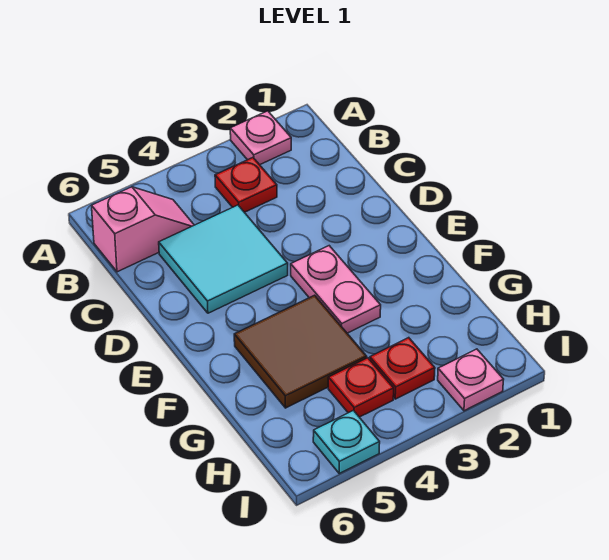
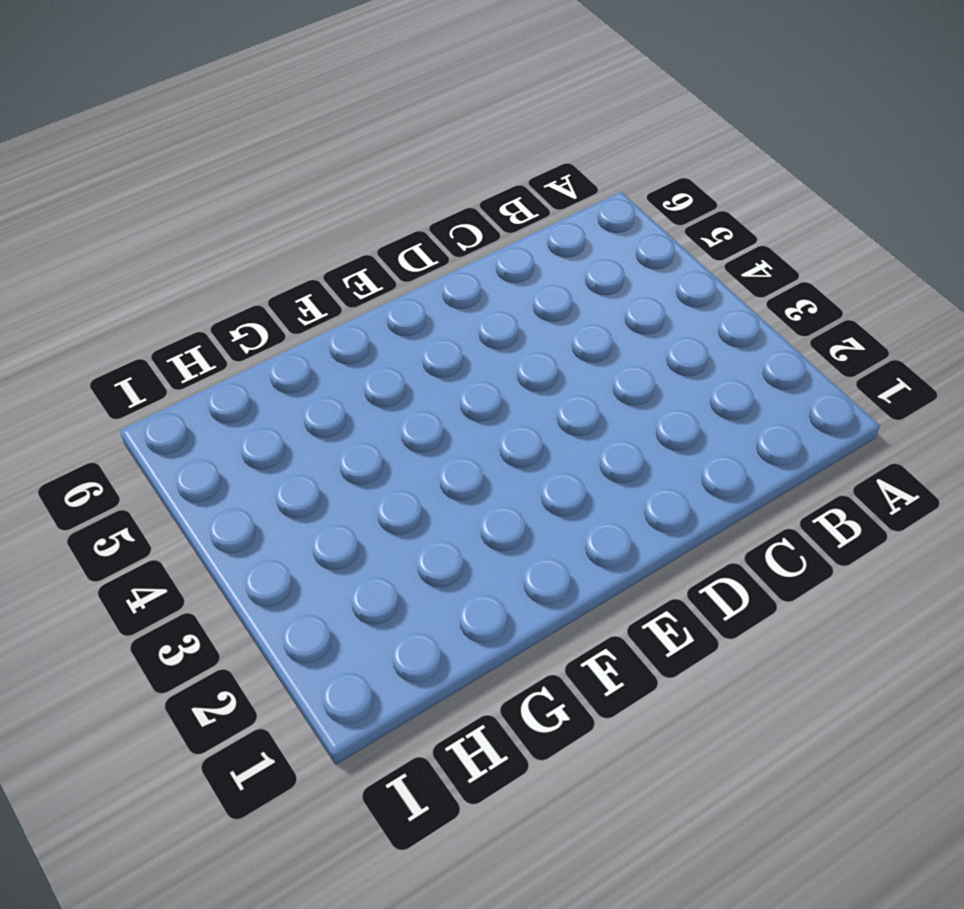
none -> pink 1x1 plate [230,111,291,165]
none -> red 1x1 plate [215,158,277,212]

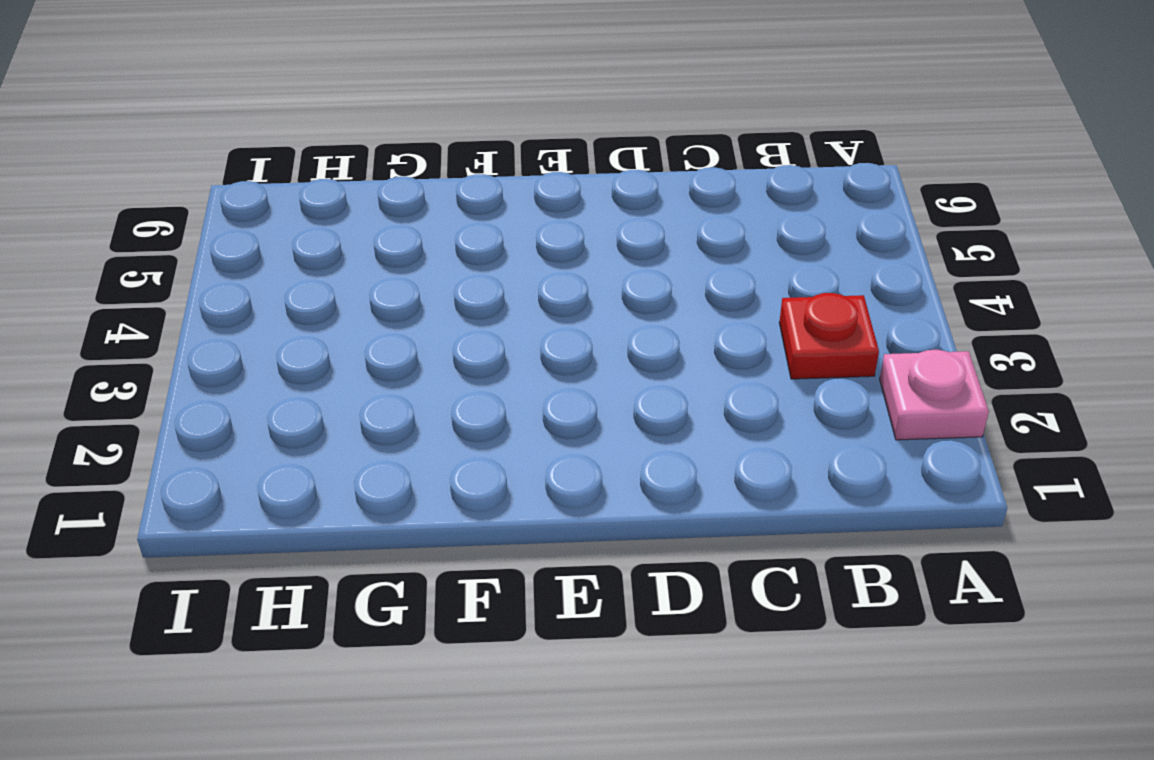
none -> pink 1x2 slope [92,187,194,272]
none -> cyan 2x2 tile [159,205,288,313]

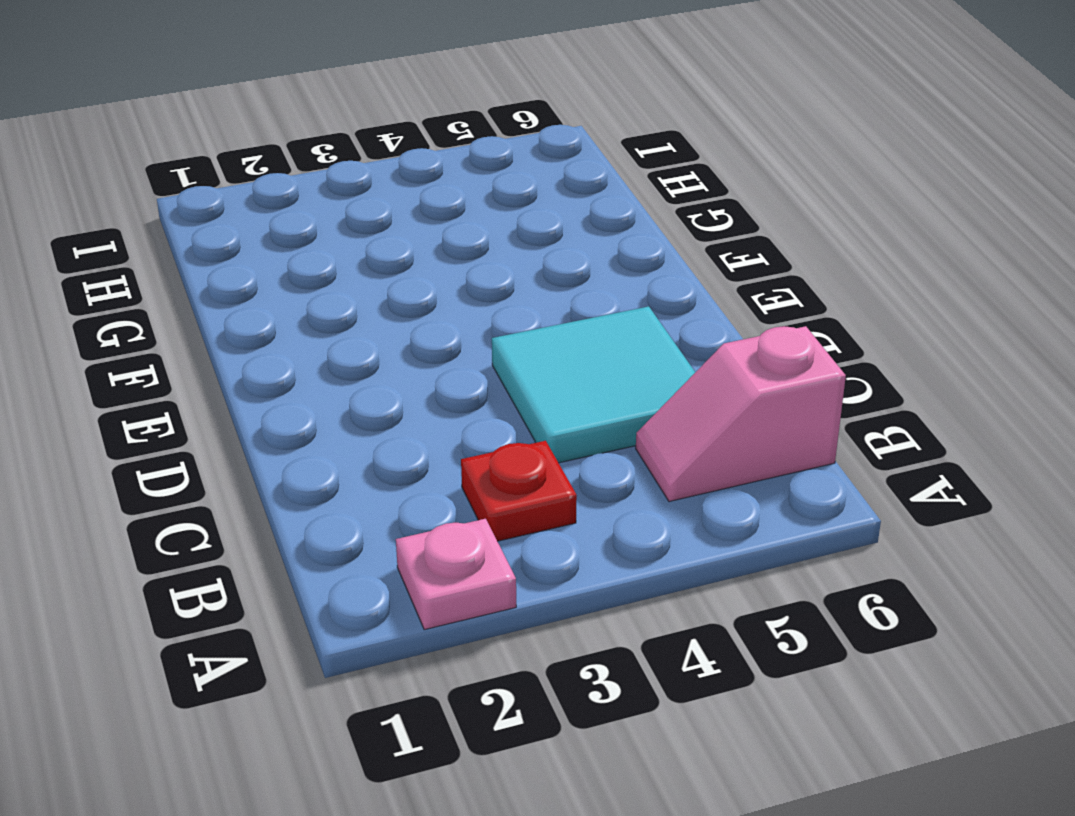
none -> pink 1x2 plate [291,246,381,333]
none -> brown 2x2 tile [234,295,367,408]

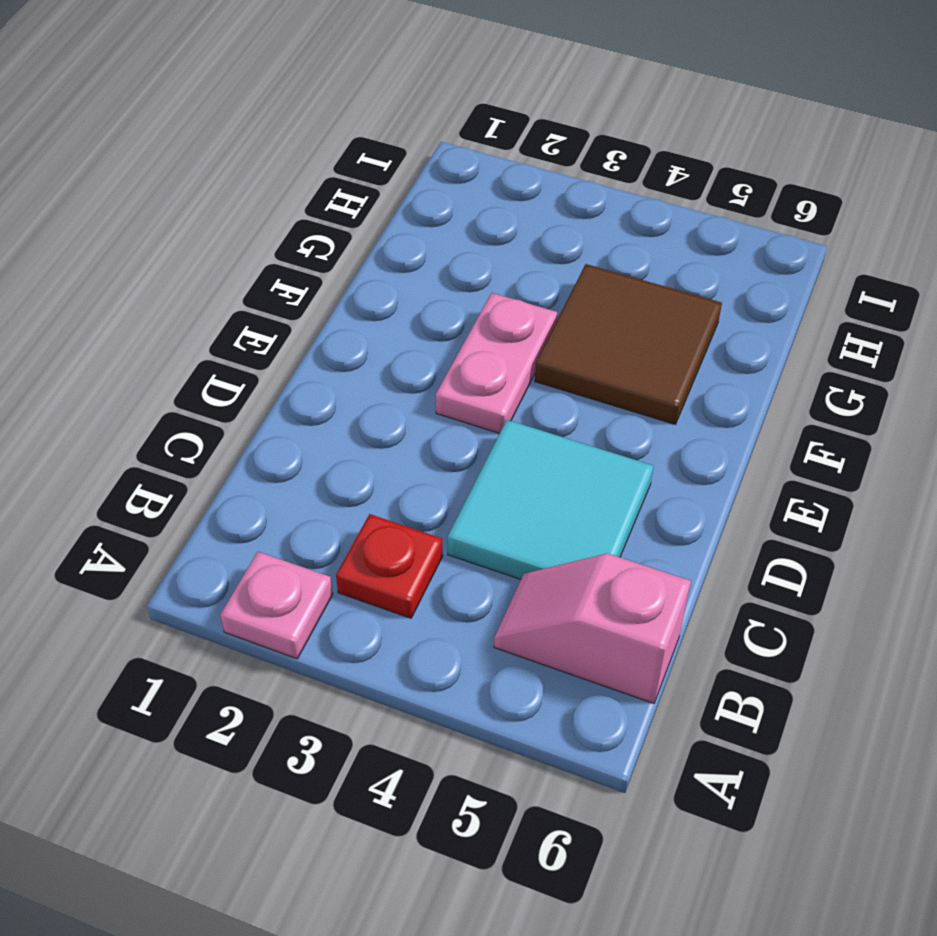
none -> red 1x1 plate [370,338,435,399]
none -> red 1x1 plate [328,358,394,417]

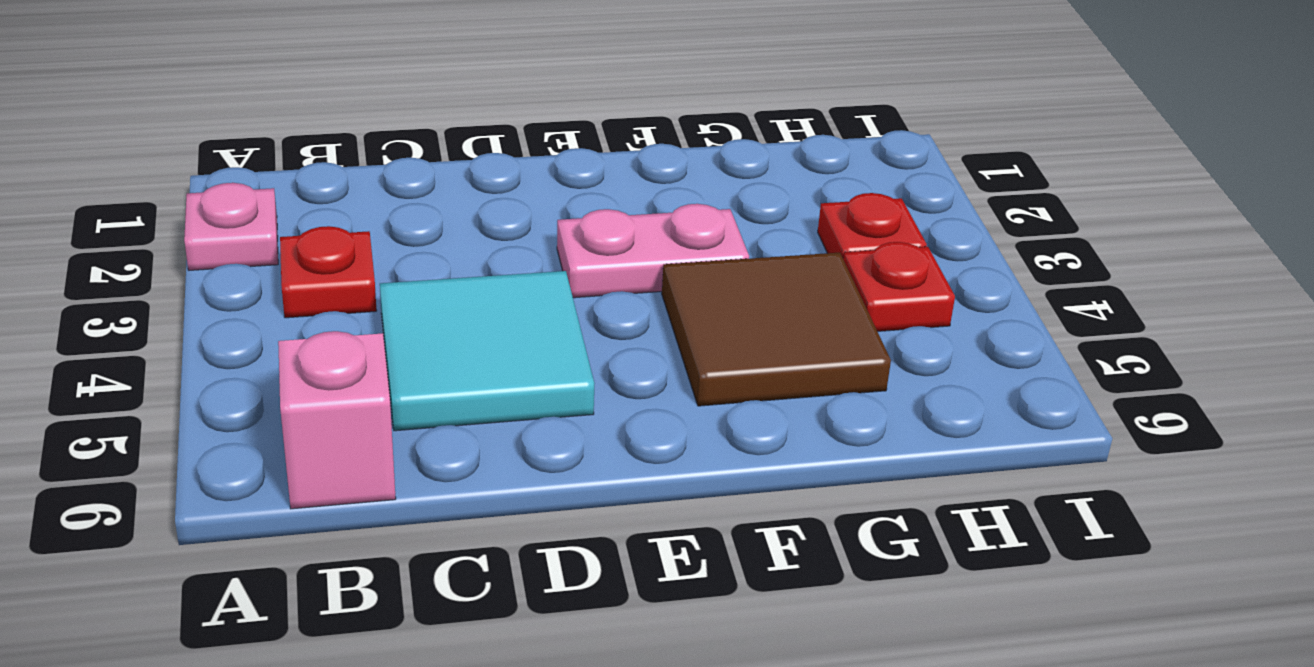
none -> pink 1x1 plate [438,349,504,411]
none -> cyan 1x1 plate [313,410,380,473]

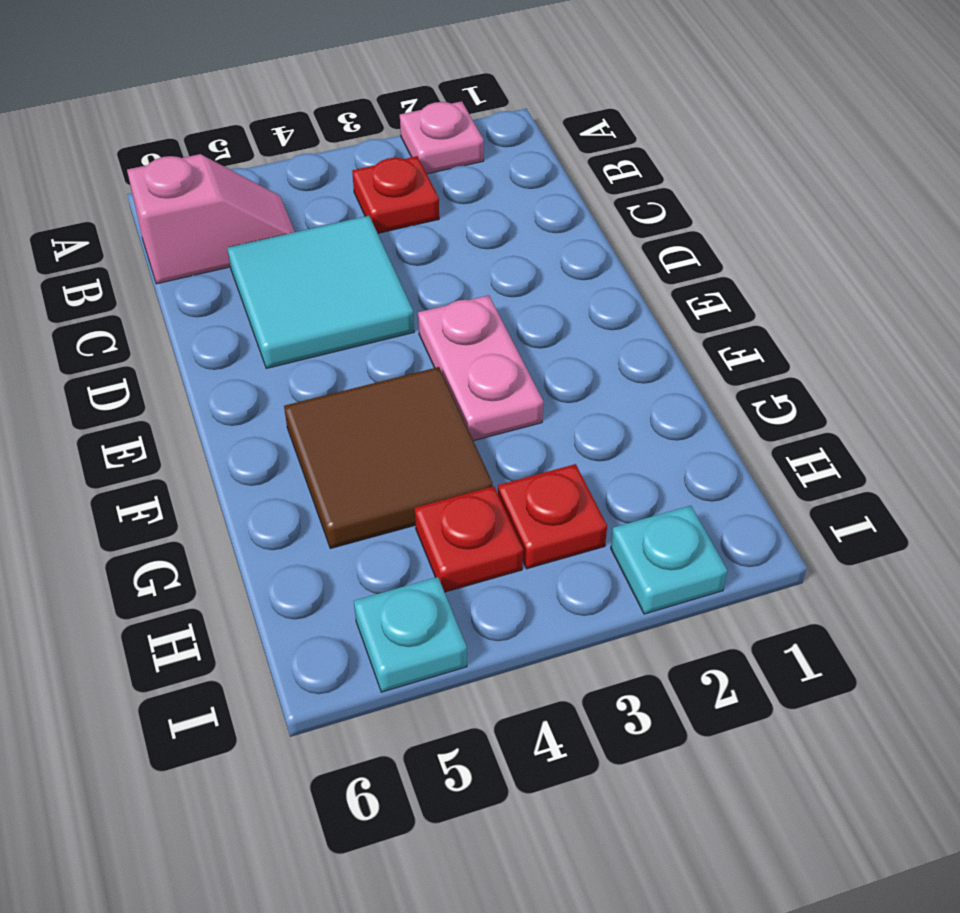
cyan 1x1 plate [611,506,727,614] -> pink 1x1 plate [438,349,504,411]

